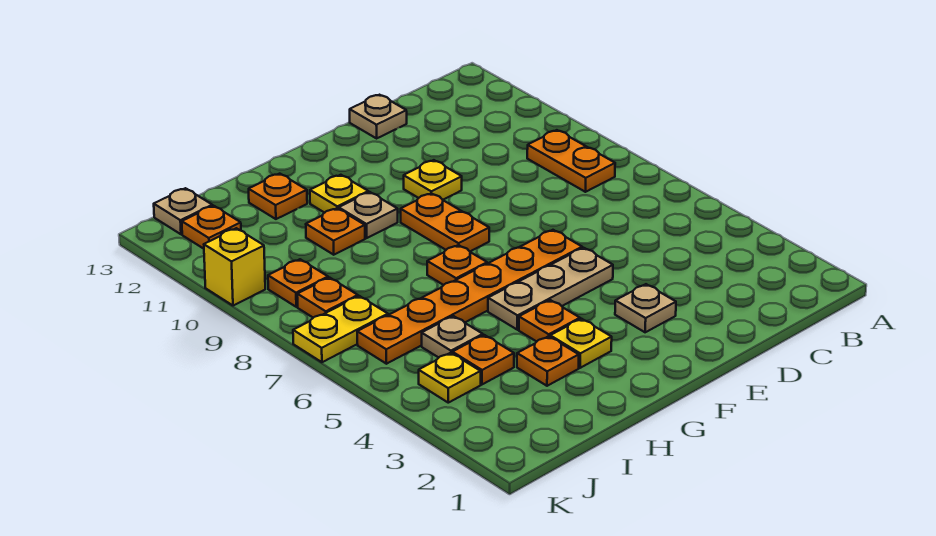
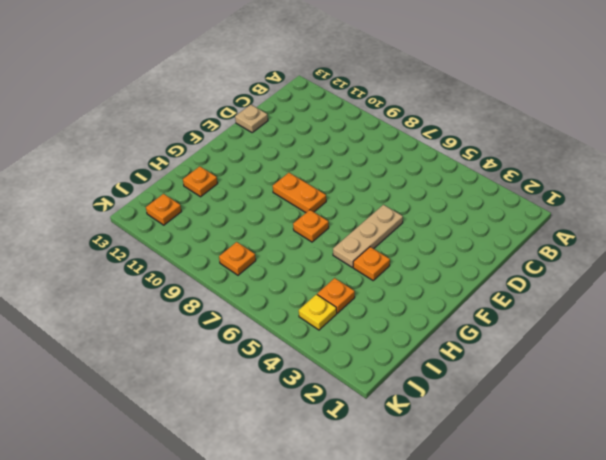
none -> orange 1x2 plate [527,130,615,192]
none -> tan 1x1 plate [615,284,676,332]
none -> orange 1x6 plate [357,230,582,364]

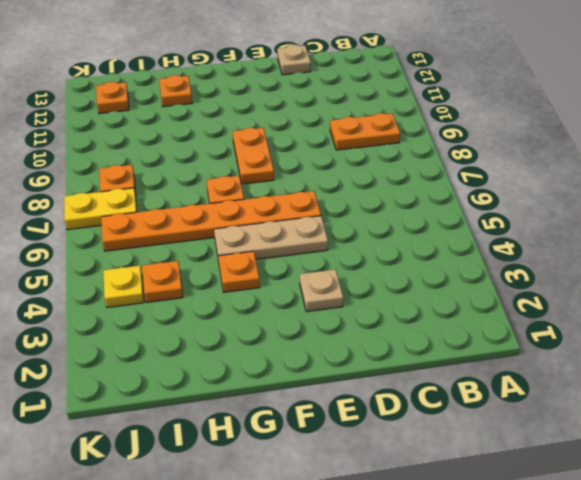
orange 1x2 plate [330,113,400,150] -> orange 1x2 plate turned to [527,130,615,192]
none -> yellow 1x1 plate [404,160,462,200]
none -> yellow 1x1 plate [550,319,612,368]
none -> tan 1x1 plate [339,192,398,238]

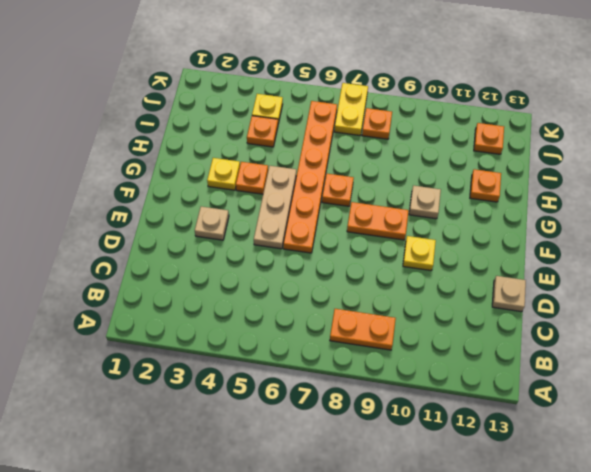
none -> yellow 1x1 plate [310,175,368,213]
none -> orange 1x1 plate [517,336,579,386]
none -> orange 1x1 plate [306,208,365,255]

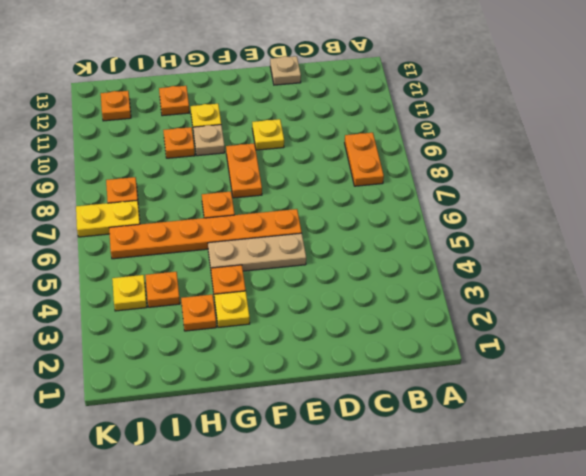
none -> tan 1x1 plate [615,284,676,332]
none -> tan 1x1 plate [422,316,483,358]
none -> orange 1x1 plate [268,259,328,307]

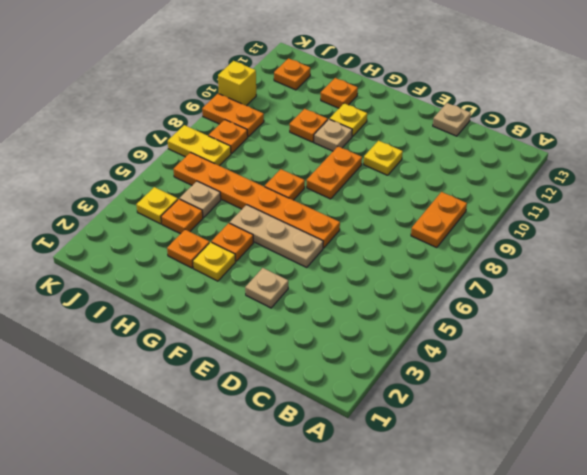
orange 1x2 plate [202,94,264,137] -> orange 1x1 plate [268,259,328,307]
none -> tan 1x1 plate [154,188,212,234]

